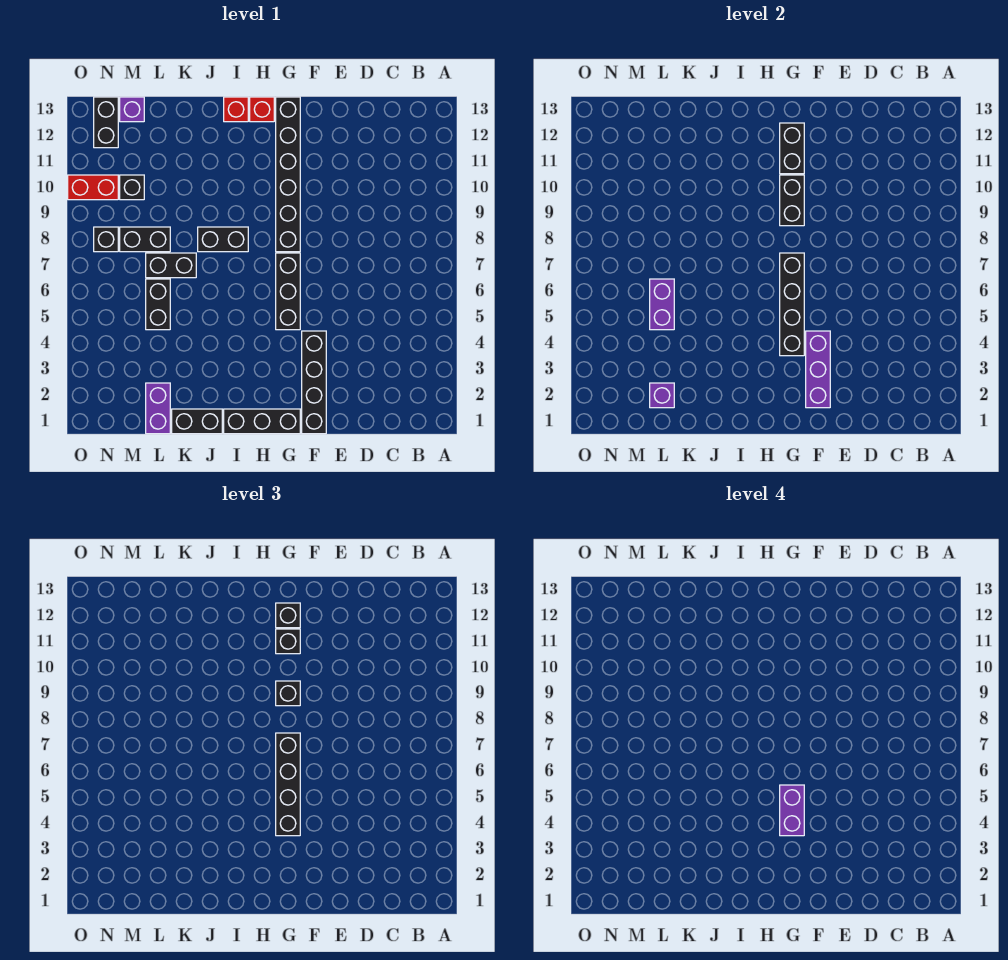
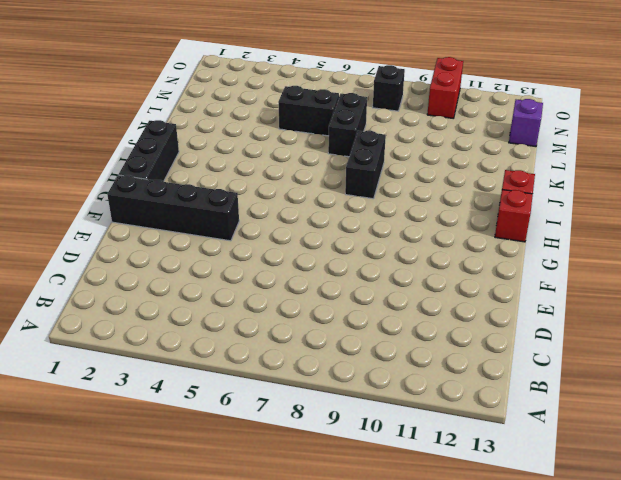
none -> black 1x3 brick [276,253,300,330]
none -> black 1x6 brick [276,97,300,252]
none -> black 1x2 brick [172,409,222,434]

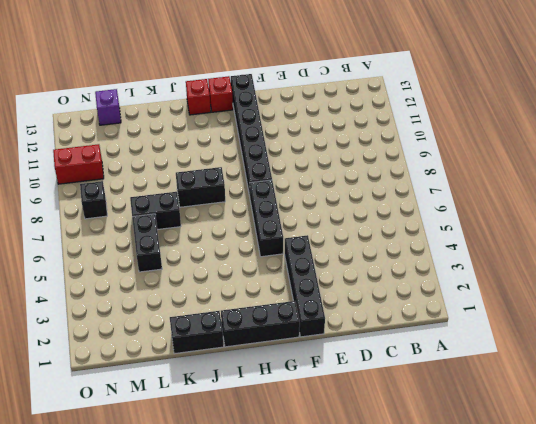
none -> purple 1x2 brick [146,383,170,434]
none -> black 1x2 brick [120,227,170,252]
none -> black 1x1 brick [120,175,144,200]

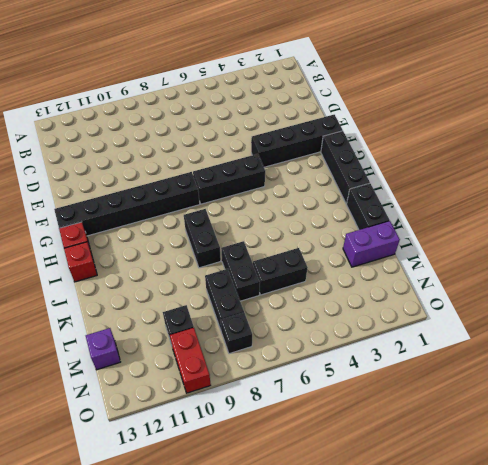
none -> black 1x2 brick [94,97,118,148]
none -> purple 1x3 brick [806,331,830,408]
none -> black 1x4 brick [780,253,804,356]

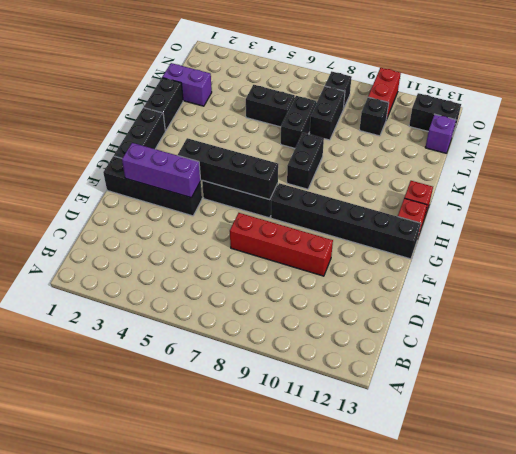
red 1x4 brick [230,213,333,276] -> none
none -> black 1x2 brick [780,175,804,226]
none -> black 1x2 brick [780,123,804,174]
none -> purple 1x1 brick [650,383,674,408]

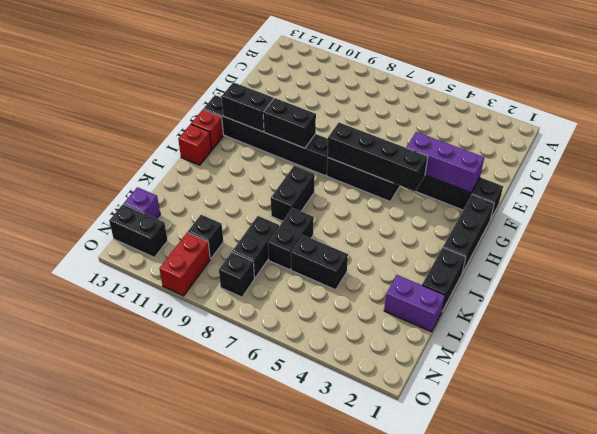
none -> purple 1x1 brick [650,383,674,408]
none -> purple 1x2 brick [650,279,674,330]
none -> black 1x4 brick [276,733,300,836]

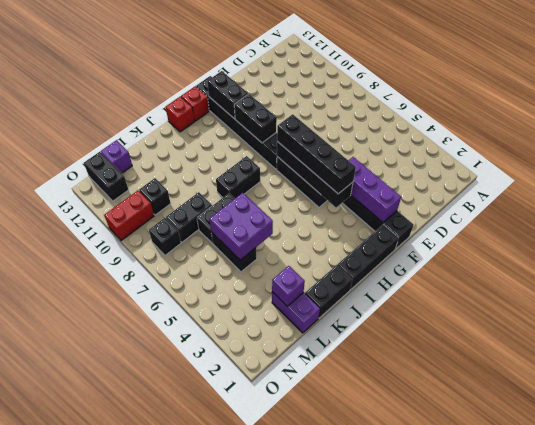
purple 2x2 brick [209,193,273,260] -> purple 1x2 brick [650,279,674,330]
none -> black 1x1 brick [276,681,300,706]
none -> black 1x1 brick [276,629,300,654]
none -> black 1x1 brick [276,603,300,628]

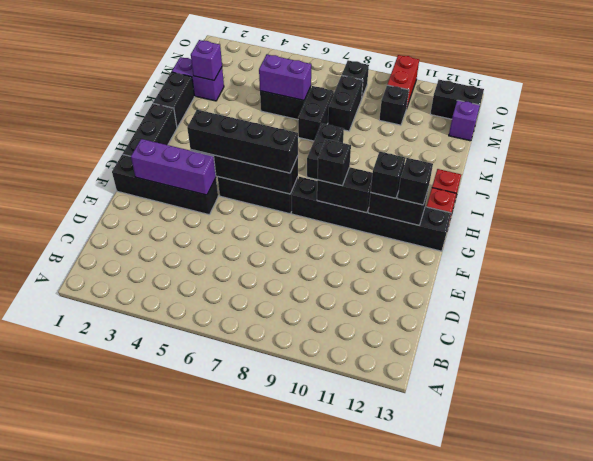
none -> purple 1x2 brick [780,785,804,836]

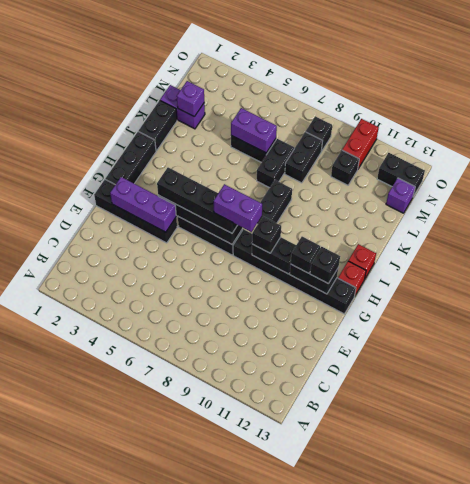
purple 1x2 brick [214,184,262,232] -> purple 1x2 brick moved to [780,785,804,836]

